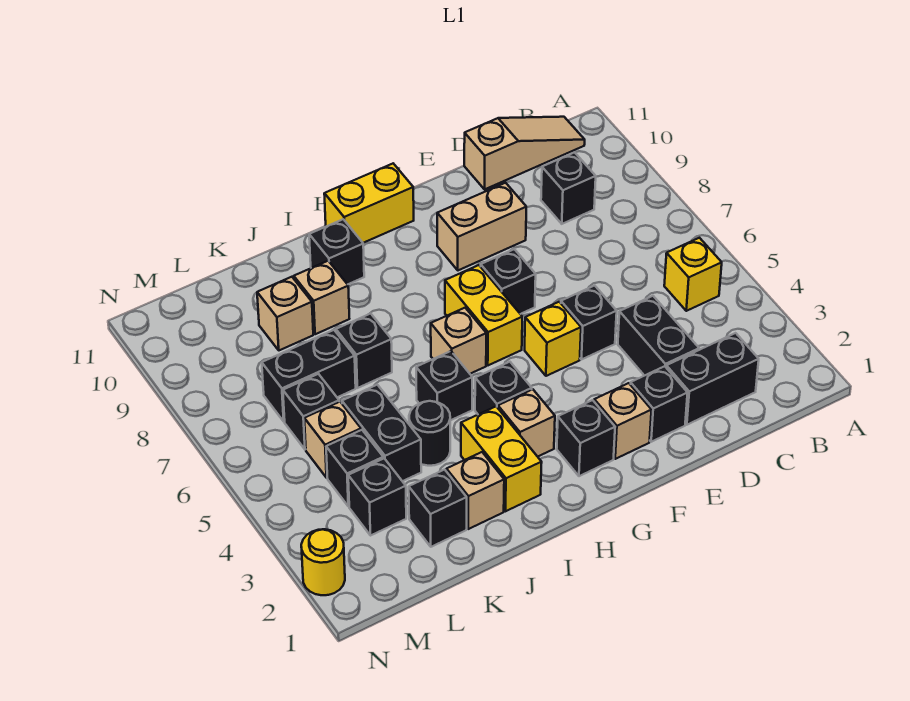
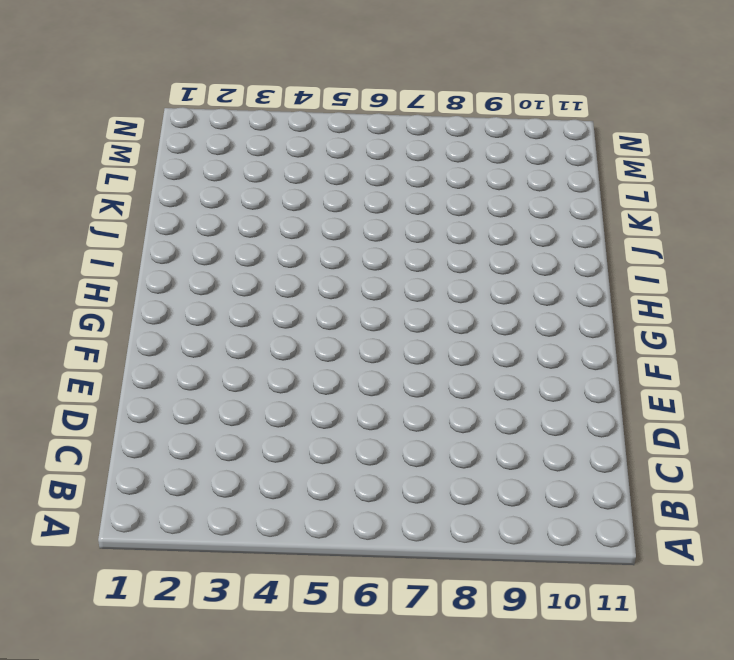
none -> yellow 1x1 brick [664,238,722,311]
none -> tan 1x3 slope [464,117,585,190]
none -> black 1x2 brick [666,333,759,425]
none -> black 1x1 brick [541,152,596,224]

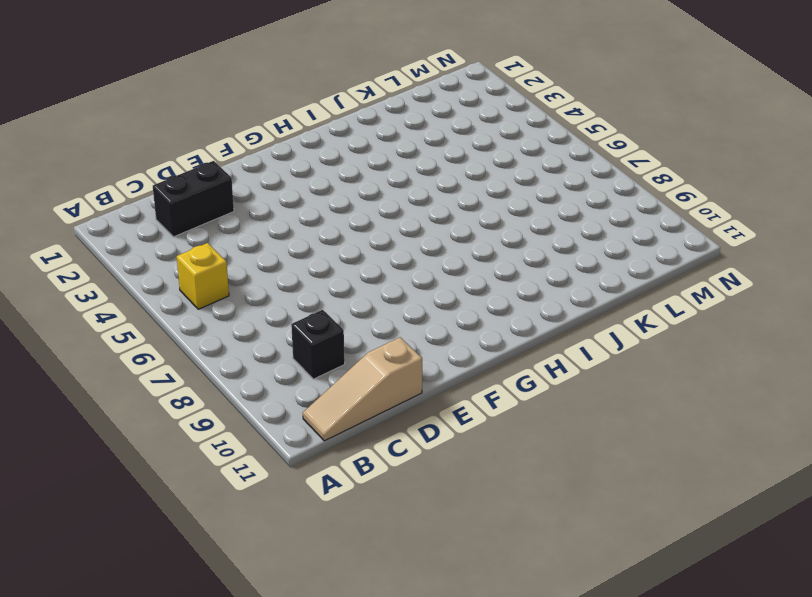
none -> black 1x2 brick [618,296,699,376]
none -> black 1x1 brick [630,366,688,442]
none -> black 1x1 brick [561,286,617,360]
none -> tan 1x2 brick [437,183,526,270]

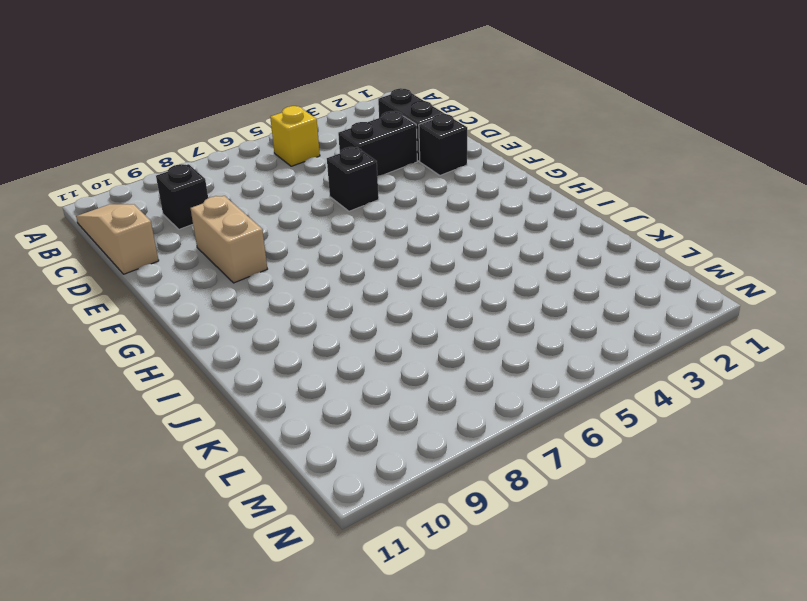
none -> tan 1x1 brick [594,383,652,459]
none -> yellow 1x1 brick [525,302,581,376]
none -> black 1x1 brick [481,249,536,314]
none -> black 1x1 brick [557,400,615,476]

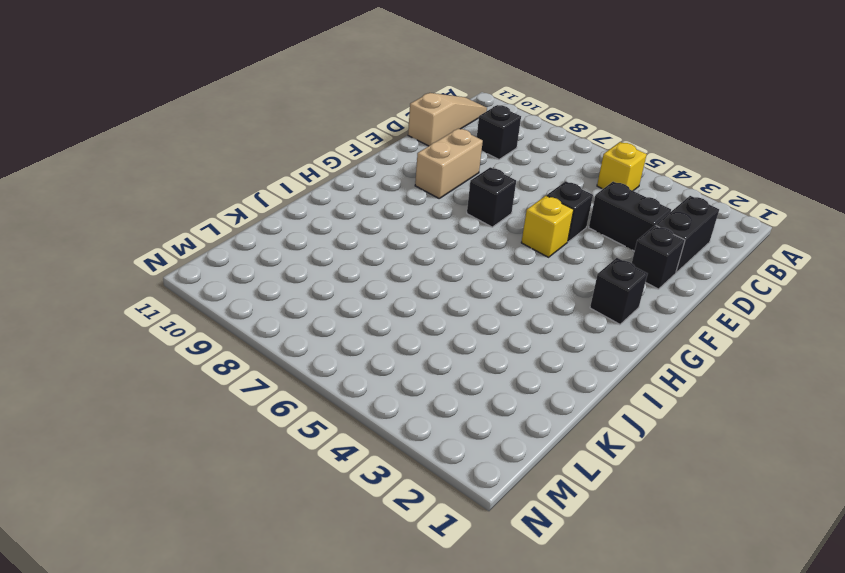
none -> tan 1x1 brick [594,383,652,459]
none -> yellow 1x2 brick [445,265,522,365]
none -> yellow 1x2 brick [324,164,414,243]
none -> tan 1x1 brick [498,389,555,457]

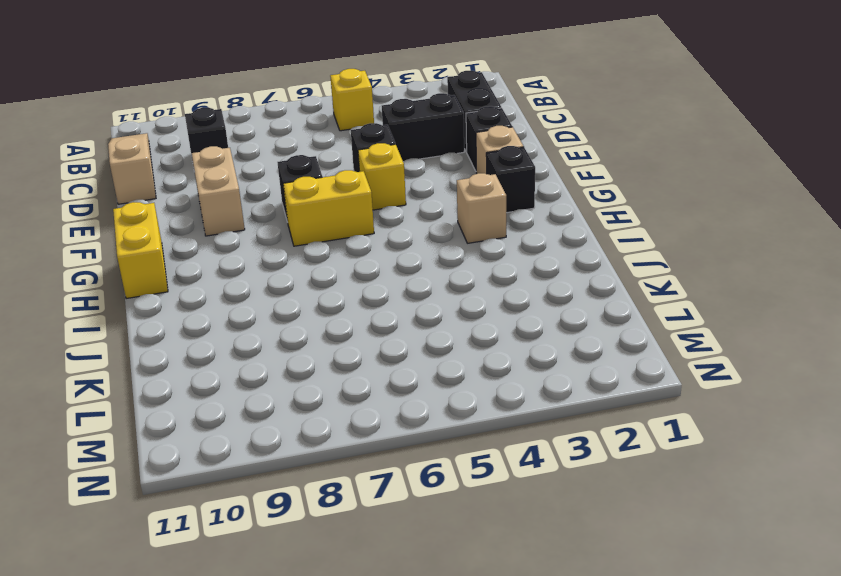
none -> black 1x1 brick [475,362,532,414]
none -> tan 1x1 brick [431,308,486,374]
none -> yellow 1x2 brick [461,407,542,511]
none -> black 1x1 brick [416,351,472,420]

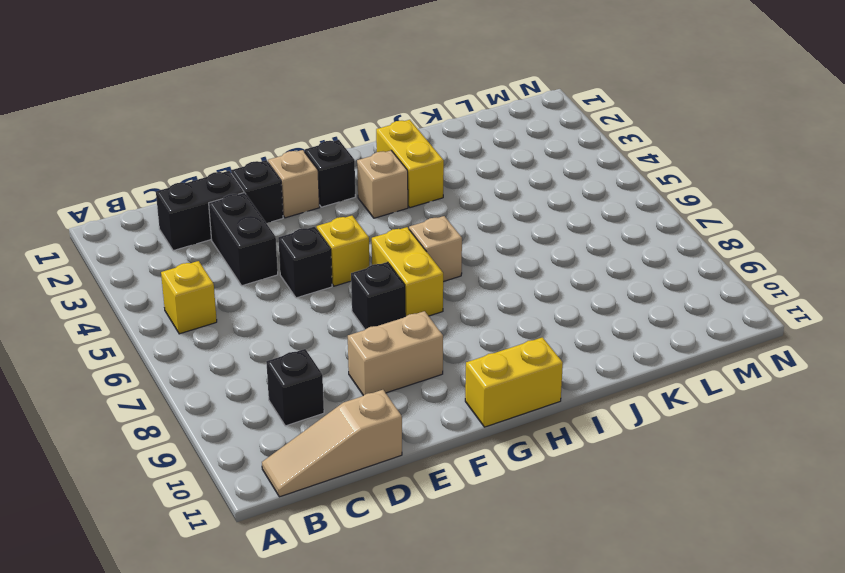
none -> black 1x1 brick [475,362,532,414]
none -> black 1x1 brick [416,351,472,420]
none -> black 1x1 brick [309,219,364,284]
none -> tan 1x1 brick [447,452,504,529]

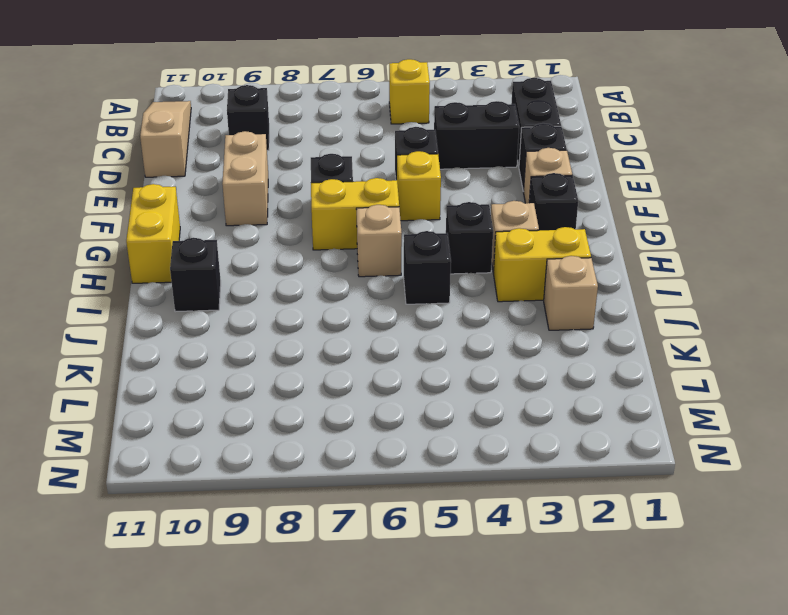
none -> black 1x1 round brick [409,401,450,466]
none -> black 1x1 brick [336,314,392,388]
none -> tan 1x1 brick [294,261,349,334]
none -> black 1x1 brick [409,470,467,547]

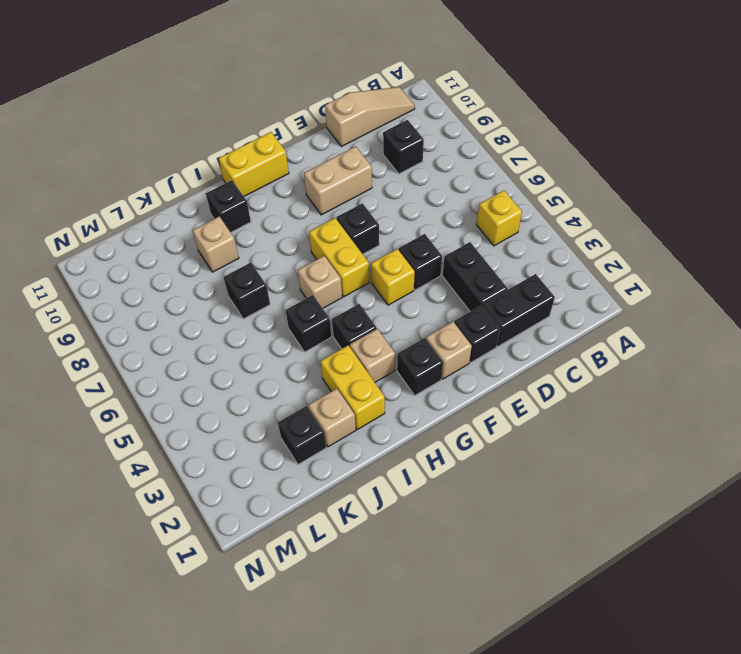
none -> black 1x1 round brick [409,401,450,466]
none -> black 1x2 brick [342,385,421,481]
none -> black 1x2 brick [262,330,356,421]
none -> tan 1x1 brick [257,277,313,350]

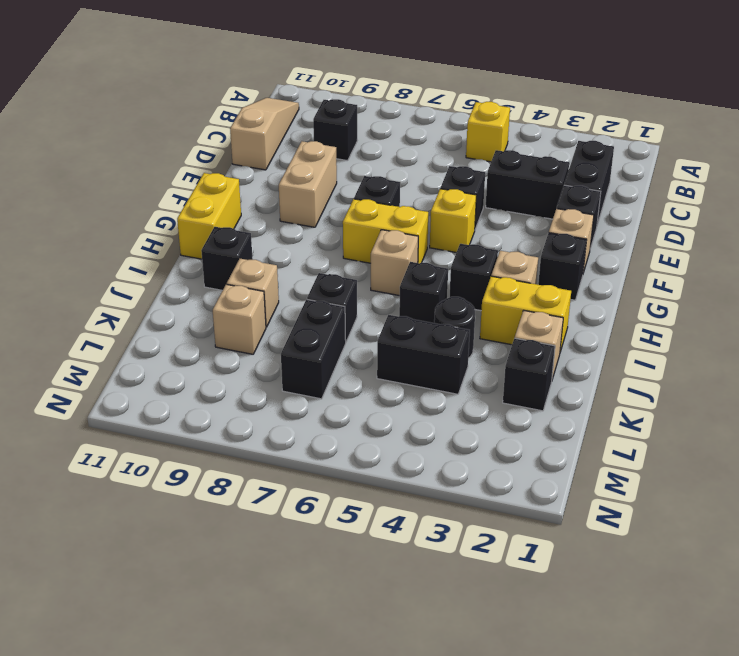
none -> black 1x1 brick [348,458,406,536]
none -> black 1x1 brick [326,430,383,506]
none -> tan 1x1 brick [304,402,361,478]
none -> black 1x1 brick [283,374,339,449]

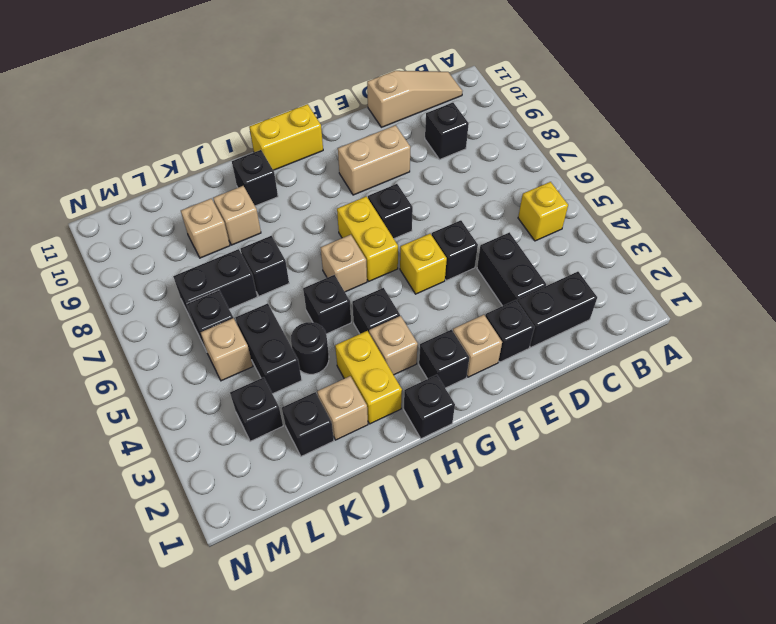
black 1x1 brick [404,375,455,439] -> black 1x1 brick moved to [326,430,383,506]
none -> yellow 1x1 round brick [301,529,345,595]

